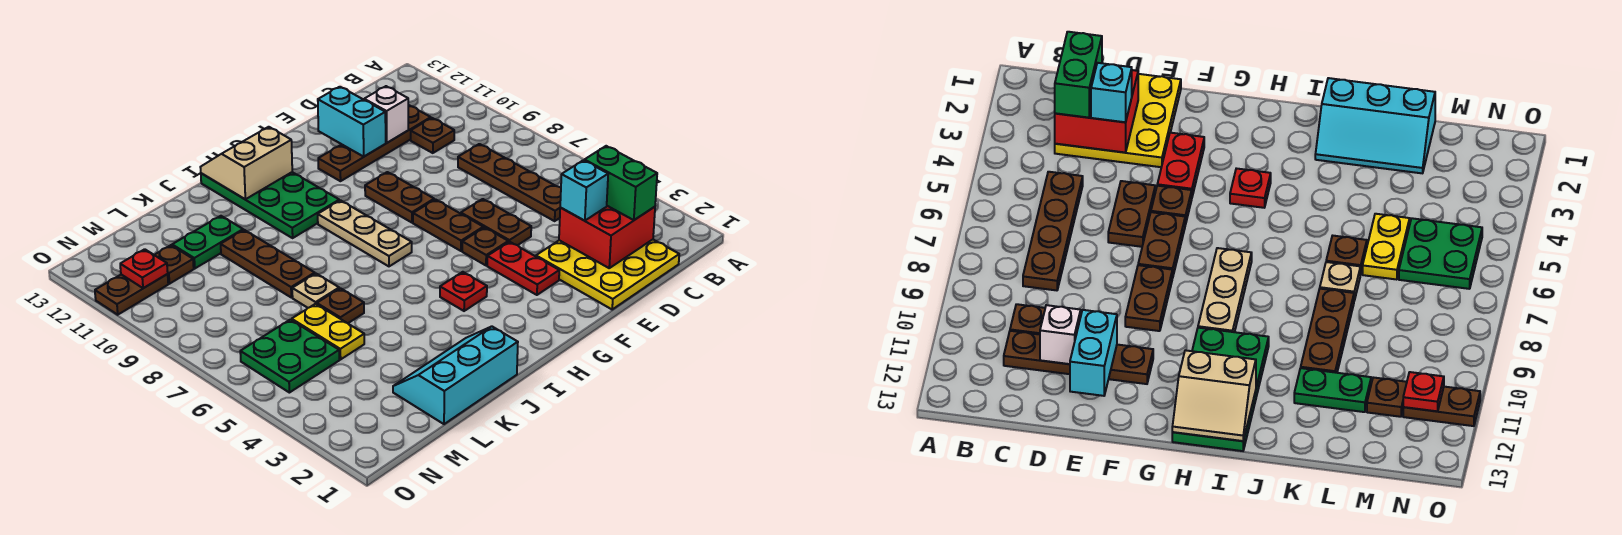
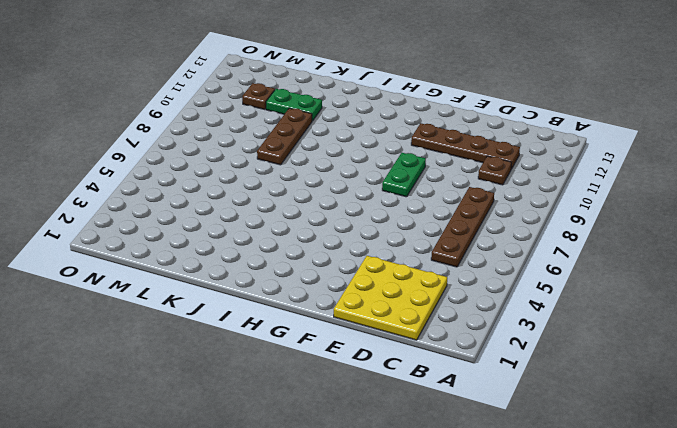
green 1x2 plate [382,153,426,197] -> brown 1x2 plate [365,172,434,223]
none -> brown 1x2 plate [461,199,531,245]
none -> red 1x2 plate [487,242,559,295]
none -> brown 1x1 plate [462,228,508,265]

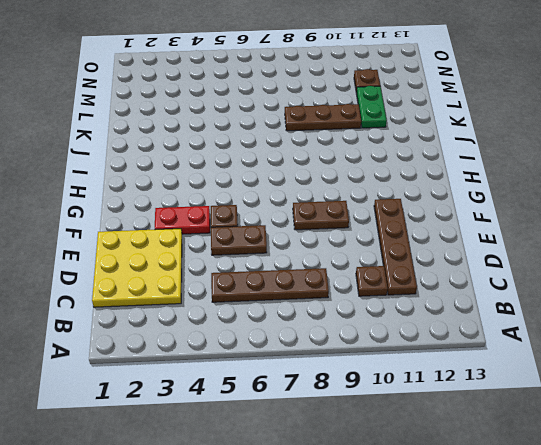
none -> brown 1x2 plate [413,199,483,251]
none -> red 1x1 plate [440,272,487,311]
none -> tan 1x3 plate [318,200,412,266]

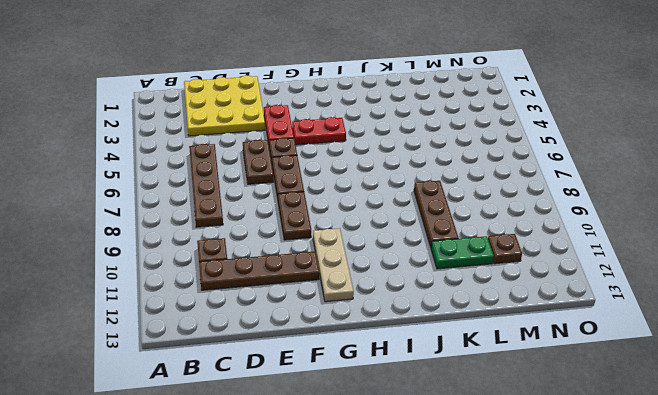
red 1x2 plate [292,117,346,145] -> red 1x1 plate [440,272,487,311]
tan 1x3 plate [313,228,354,302] -> tan 1x3 plate moved to [318,200,412,266]
none -> green 2x4 plate [201,172,339,238]
none -> cyan 2x3 slope [393,326,518,424]
none -> brown 1x1 plate [317,288,364,323]

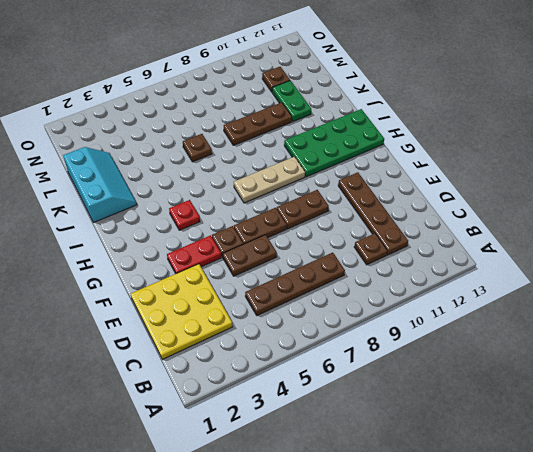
none -> tan 1x1 plate [292,273,339,308]
none -> yellow 1x2 plate [292,304,364,359]
none -> green 2x2 plate [240,320,339,393]

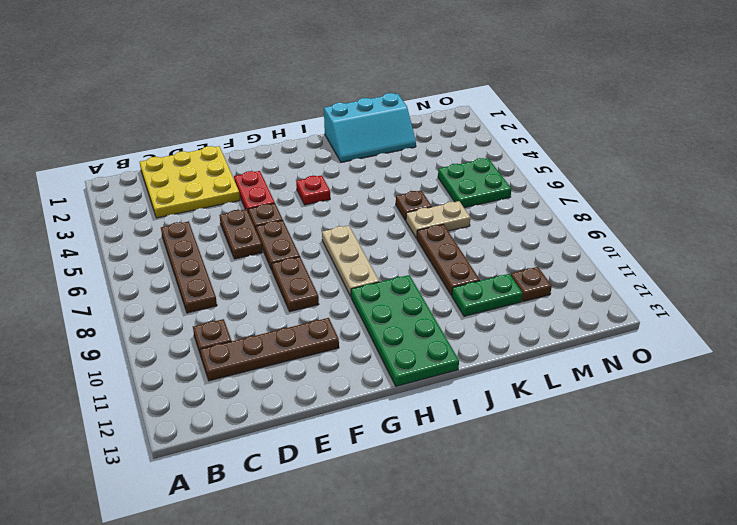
tan 1x2 plate [406,201,470,238] -> tan 1x1 plate [292,273,339,308]
none -> yellow 1x2 plate [292,304,364,359]
none -> brown 1x2 plate [95,274,168,315]
none -> red 2x2 brick [559,206,655,268]

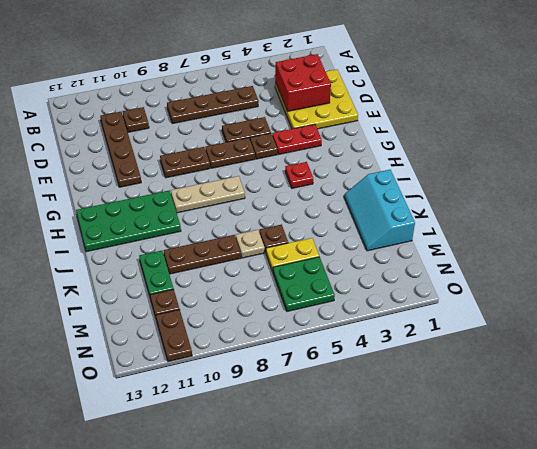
none -> white 1x1 brick [364,86,408,143]
none -> cyan 1x2 brick [318,87,386,157]
none -> tan 2x2 slope [200,127,292,199]

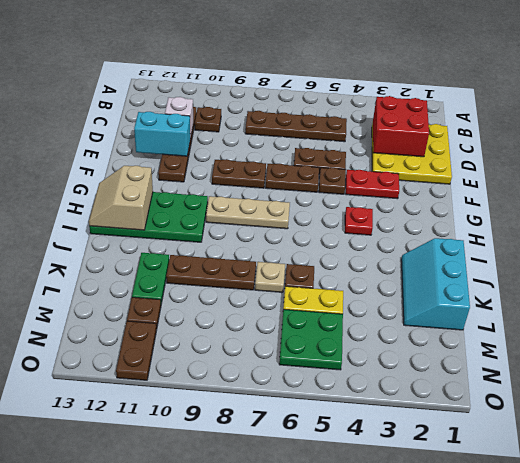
none -> red 1x1 plate [120,249,168,288]
none -> green 1x2 brick [584,146,657,220]
none -> cyan 1x1 brick [560,160,608,221]

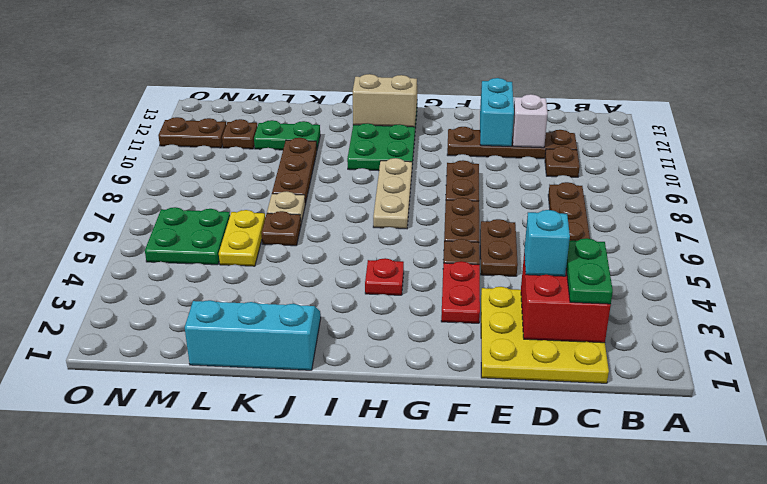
green 1x2 plate [566,238,613,304] -> green 1x2 brick [584,146,657,220]
none -> red 1x1 plate [120,249,168,288]

